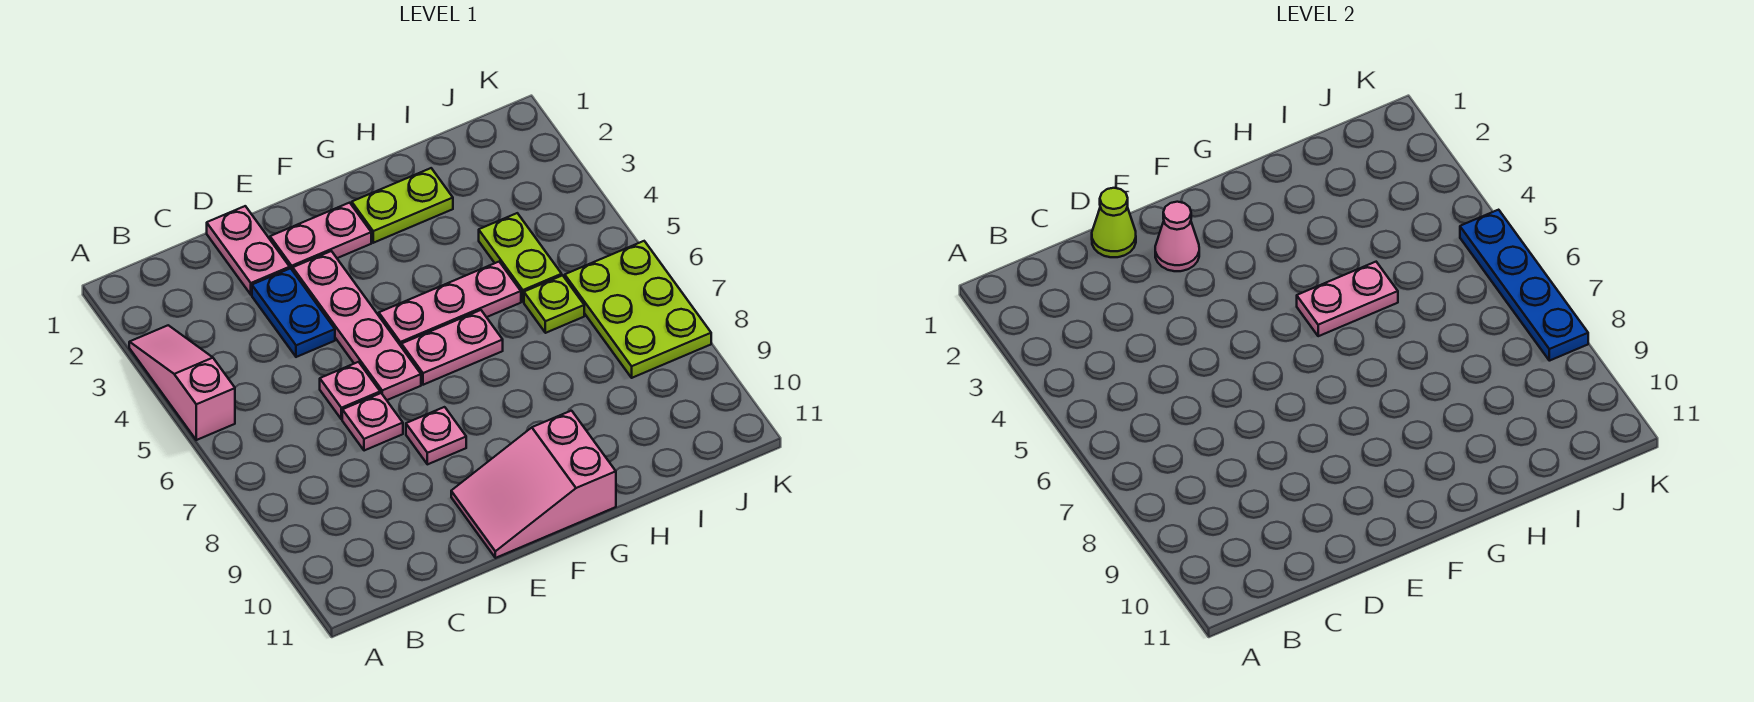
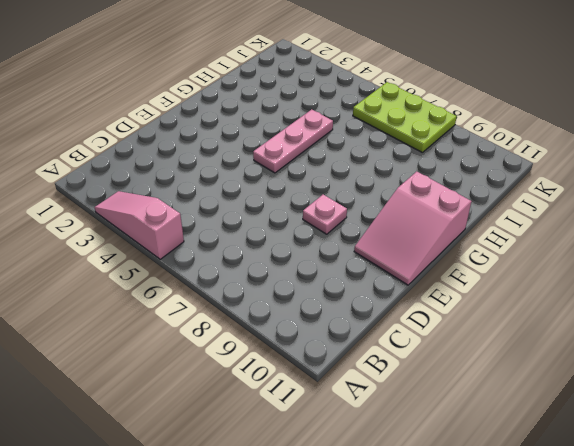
none -> pink 1x2 plate [207,206,290,295]
none -> blue 1x2 plate [252,268,335,357]
none -> pink 1x1 plate [320,362,380,419]

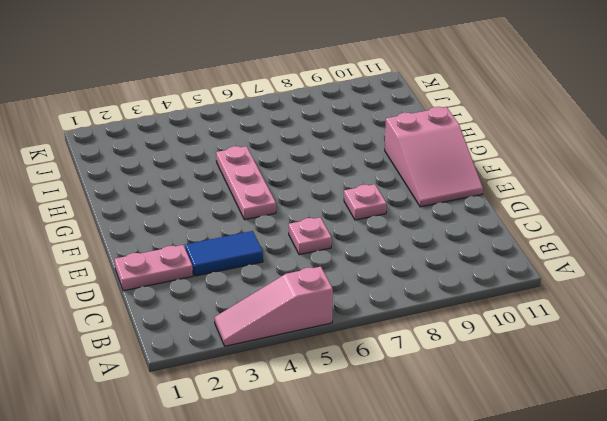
blue 1x2 tile [185,231,263,276] -> blue 1x2 plate [252,268,335,357]
none -> pink 1x1 plate [342,393,403,451]
none -> pink 1x2 plate [270,203,371,270]
none -> pink 1x4 plate [293,251,421,400]

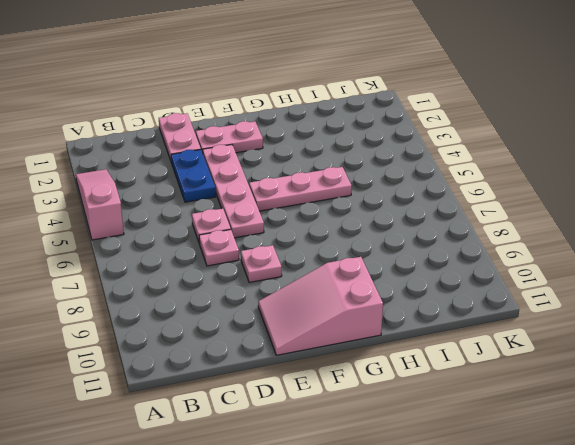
none -> pink 1x2 plate [401,310,503,385]
none -> lime 1x2 plate [352,168,453,243]
none -> lime 1x2 plate [479,213,562,302]

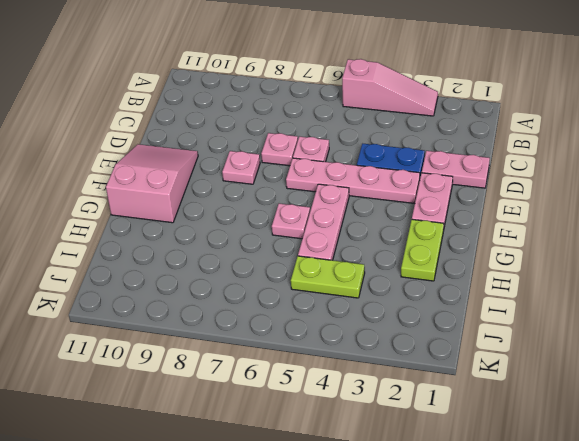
pink 1x1 plate [272,203,310,239] -> pink 1x2 plate [401,310,503,385]
none -> lime 1x1 plate [524,275,584,333]
none -> lime 2x3 plate [565,241,711,378]
none -> lime 1x1 cone [1092,188,1136,257]

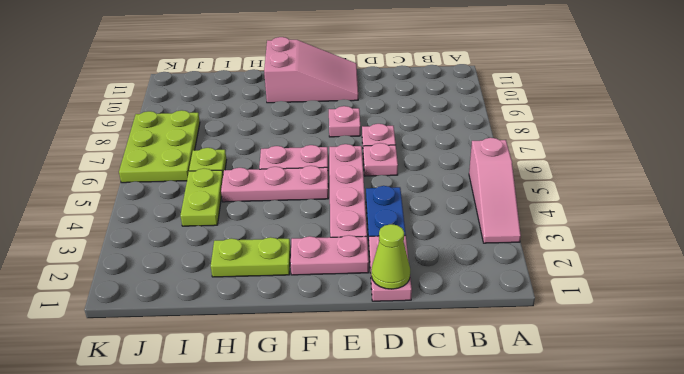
none -> pink 1x1 cone [1155,202,1199,271]
none -> pink 1x2 plate [1297,262,1398,336]
none -> blue 1x4 plate [1460,210,1588,361]

